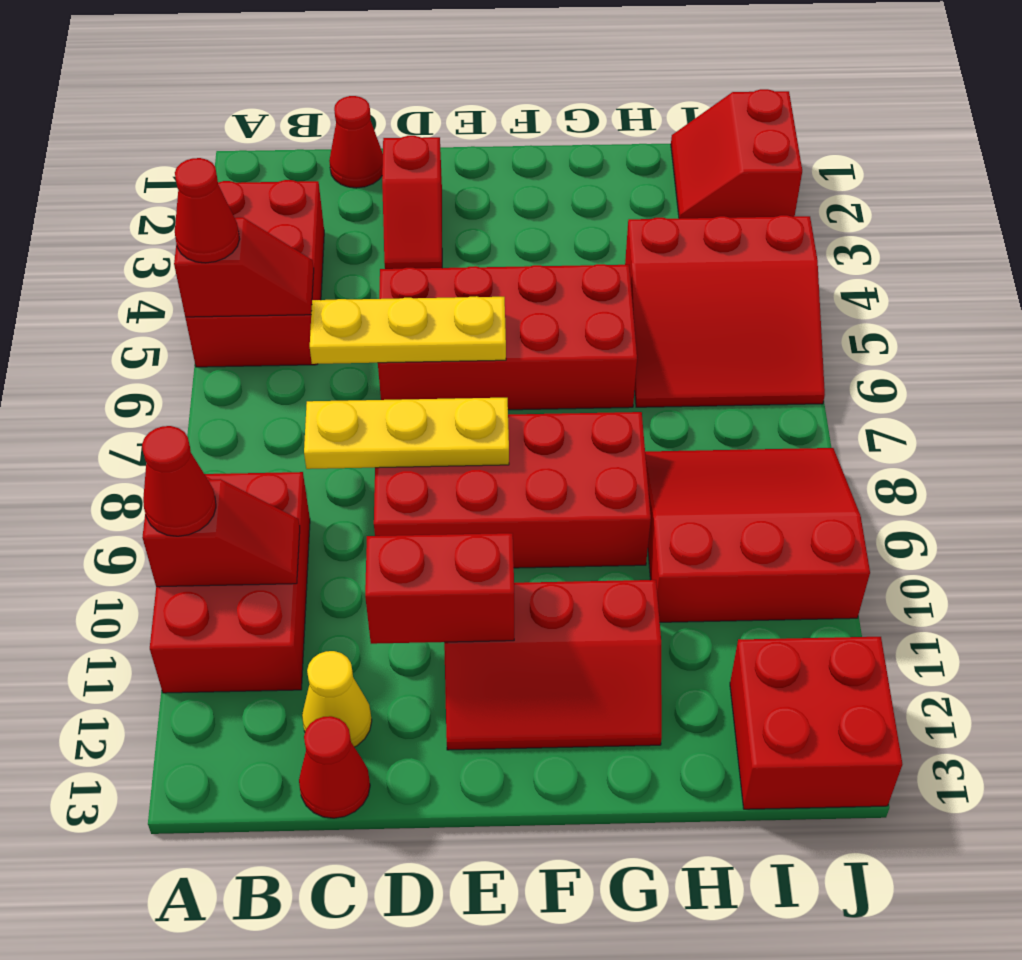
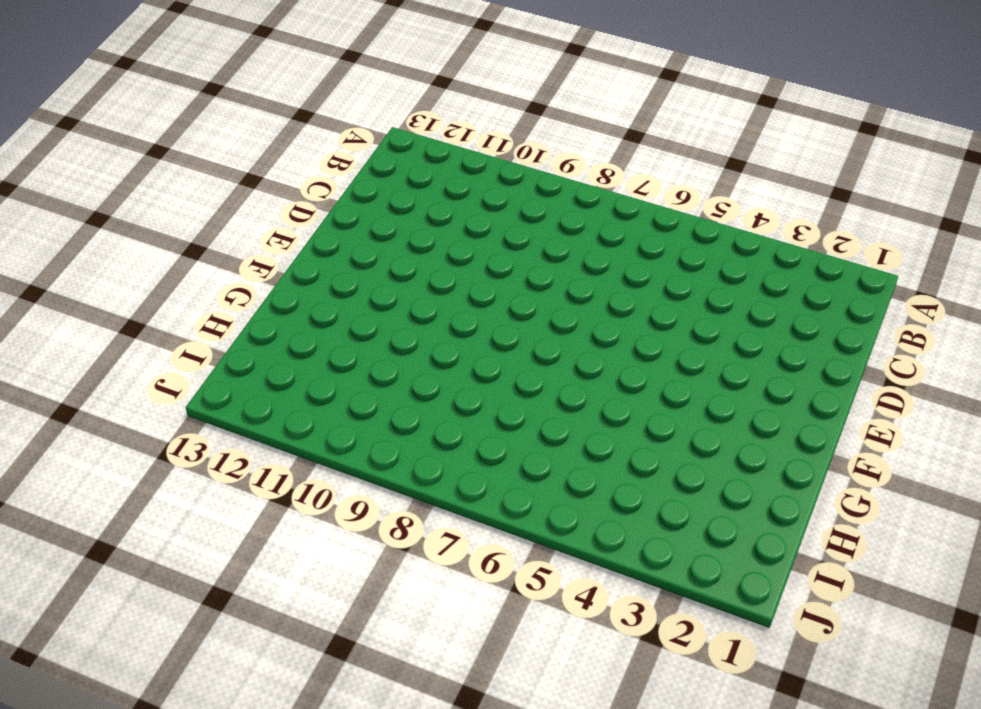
none -> red 2x3 brick [185,180,324,367]
none -> red 2x3 brick [150,472,310,693]
none -> red 1x1 cone [329,96,383,188]

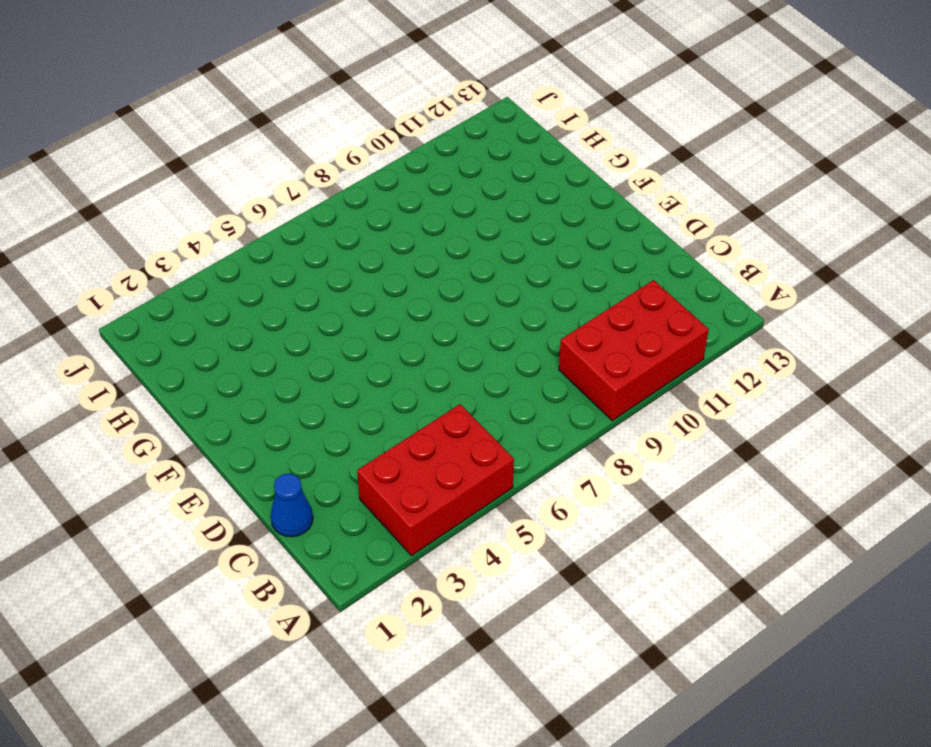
blue 1x1 cone [271,474,313,537] -> red 1x1 cone [329,96,383,188]
none -> yellow 1x1 cone [302,651,372,747]
none -> red 1x1 cone [299,716,370,818]
none -> red 1x2 slope [382,136,442,269]

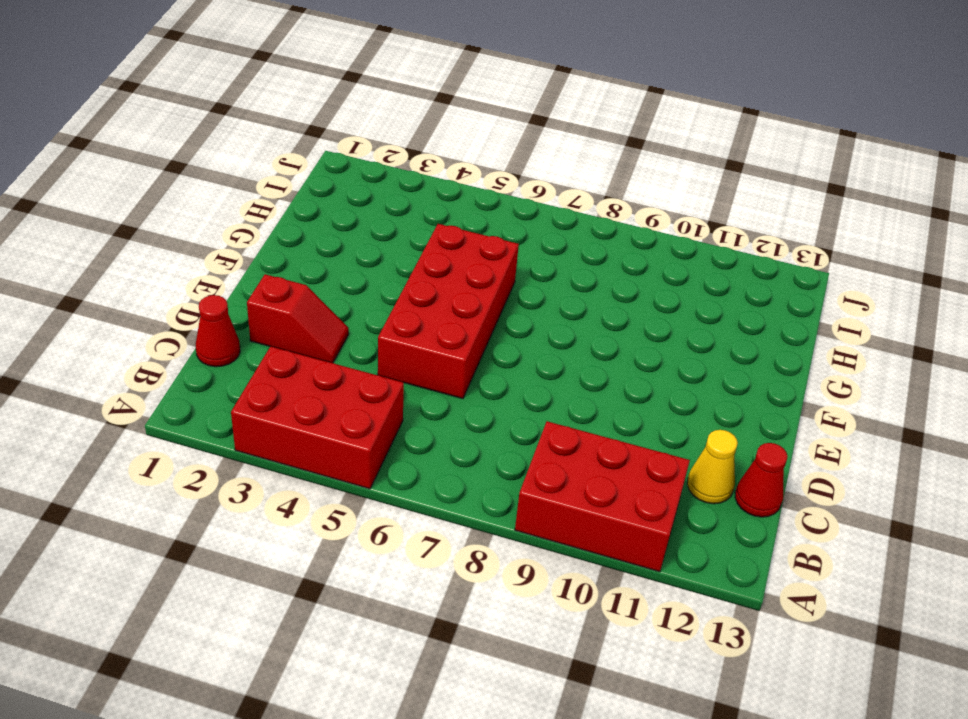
none -> red 2x4 brick [374,412,651,568]
none -> red 2x3 slope [444,580,662,750]
none -> red 3x3 slope [625,215,825,407]

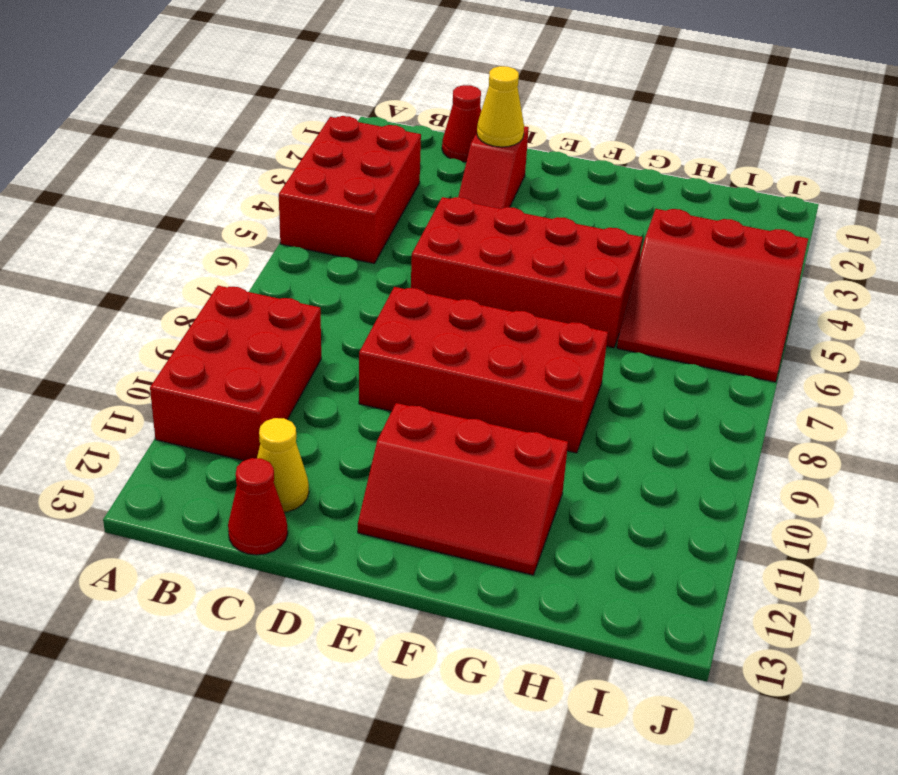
yellow 1x1 cone [477,66,524,147] -> none
none -> red 3x3 slope [645,448,870,622]
none -> red 2x2 slope [671,89,802,218]
none -> red 2x2 brick [730,637,902,809]

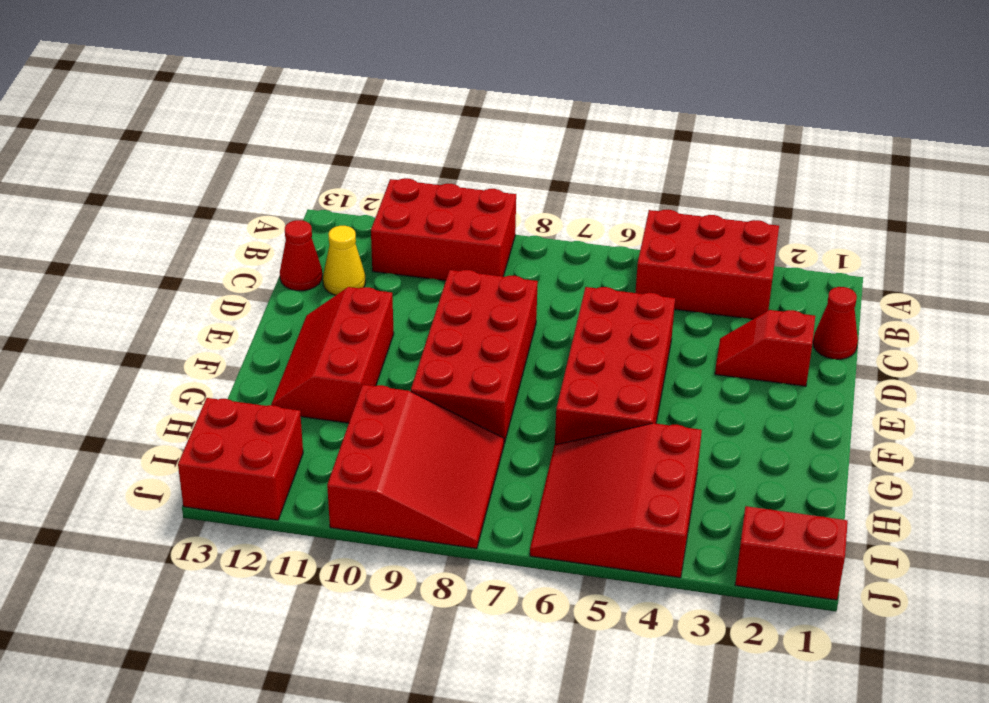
none -> red 1x2 slope [174,217,314,317]
none -> red 1x2 slope [142,479,300,587]
none -> yellow 1x3 plate [310,296,506,364]

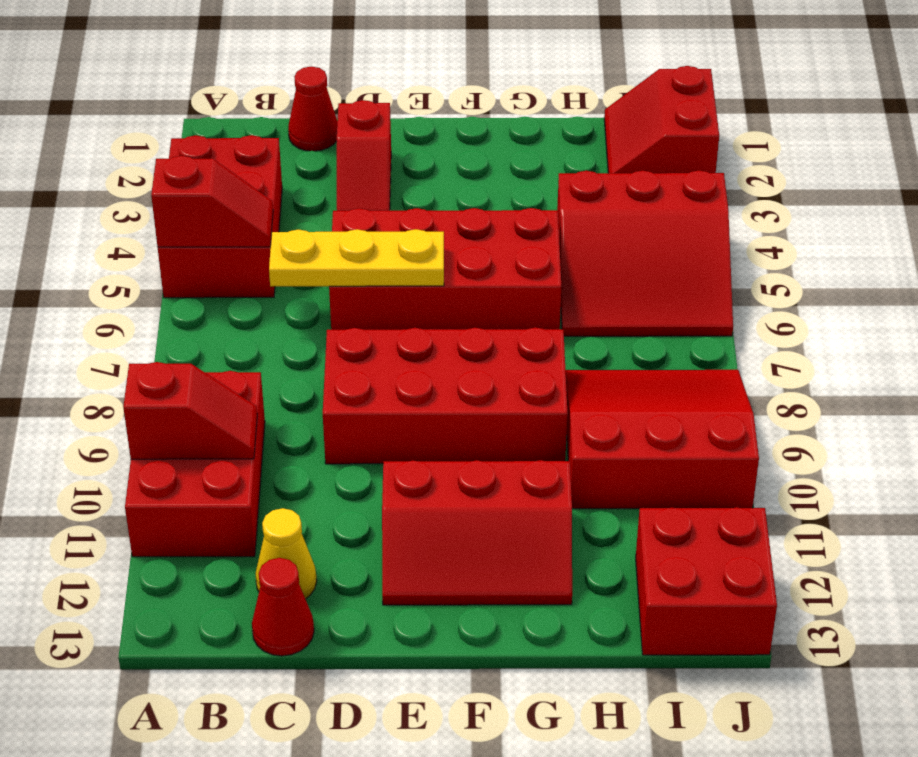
none -> yellow 1x3 plate [304,398,509,469]
none -> red 1x2 brick [365,533,514,644]
none -> red 1x1 cone [175,158,240,263]

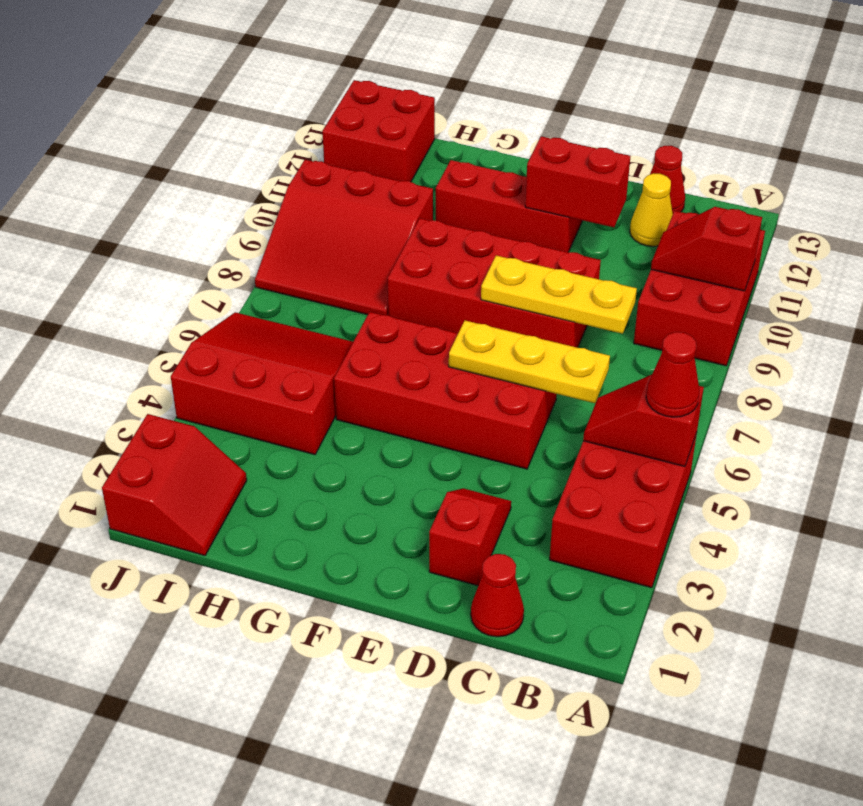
none -> red 1x1 cone [142,426,216,536]

